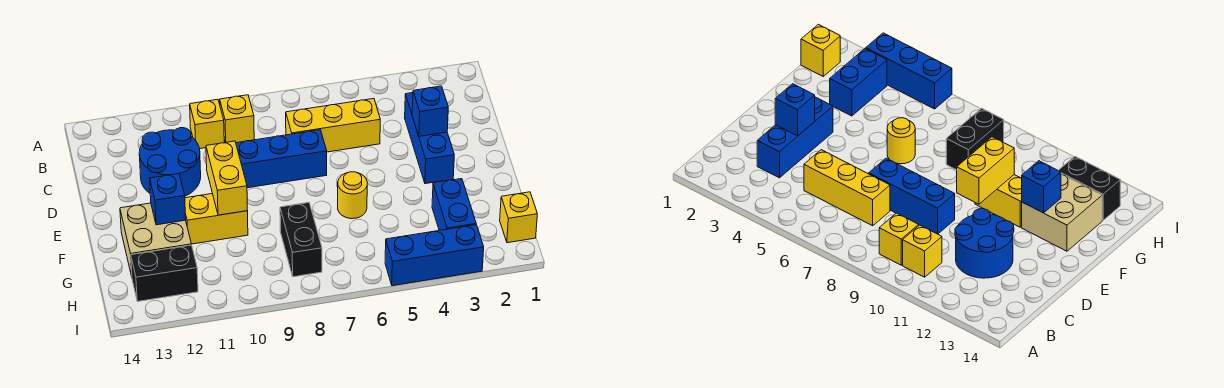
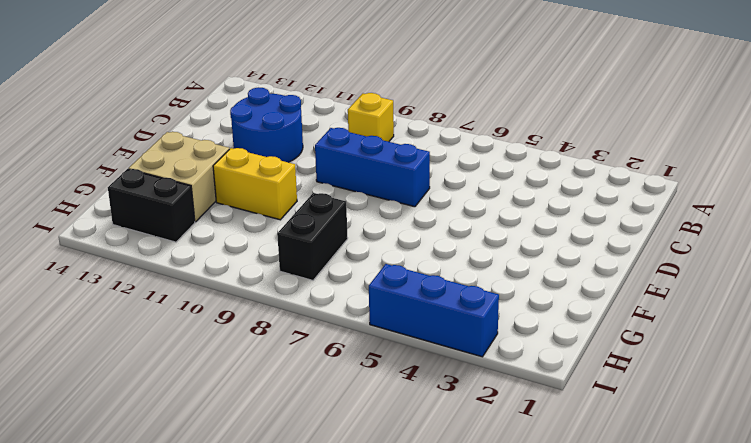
none -> yellow 1x1 brick [190,99,224,149]
none -> blue 1x3 brick [405,93,454,184]
none -> yellow 1x3 brick [286,99,380,152]

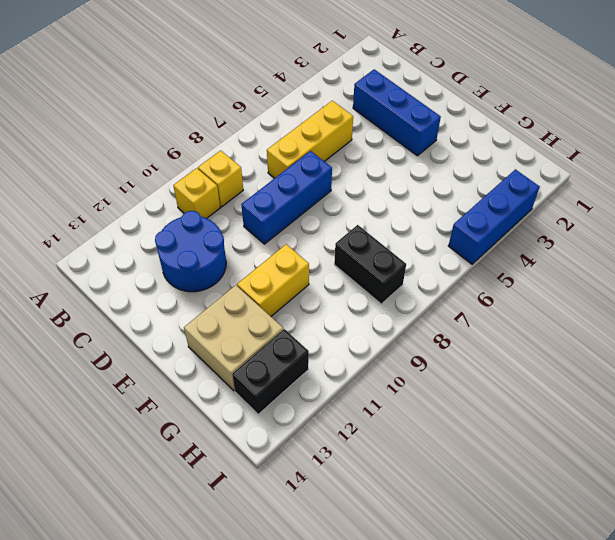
none -> yellow 1x1 round brick [338,172,367,219]
none -> blue 1x2 brick [432,179,476,230]
none -> yellow 1x1 brick [500,192,537,243]

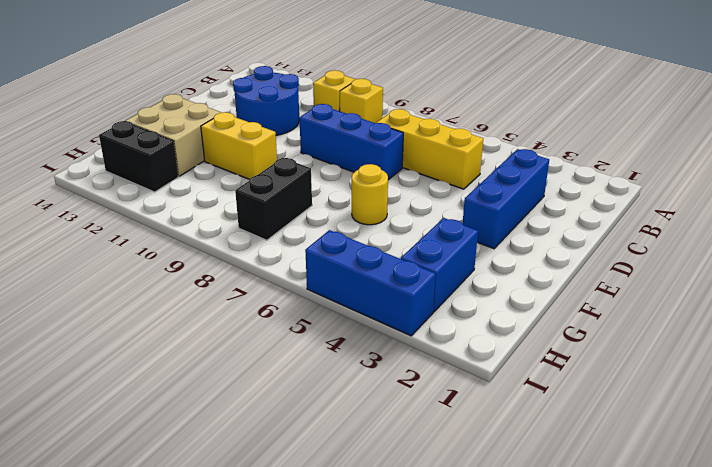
none -> yellow 1x1 brick [500,192,537,243]
none -> blue 1x1 brick [412,86,448,136]
none -> yellow 1x2 brick [206,141,247,215]

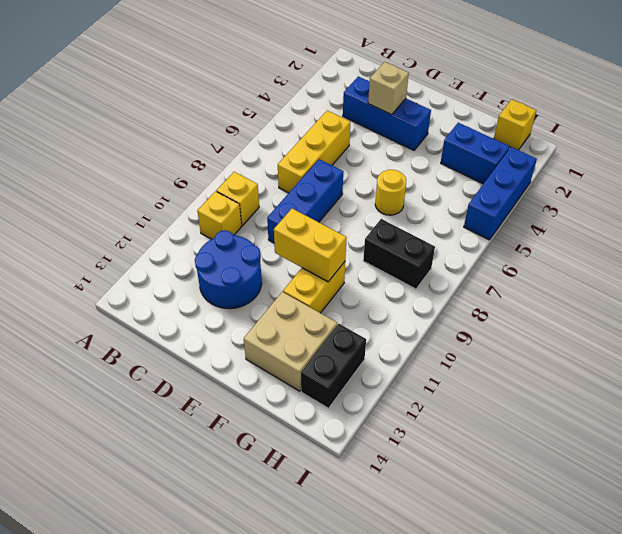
tan 1x1 brick [368,62,409,115] -> blue 1x1 brick [412,86,448,136]
none -> blue 1x1 brick [150,174,186,225]

